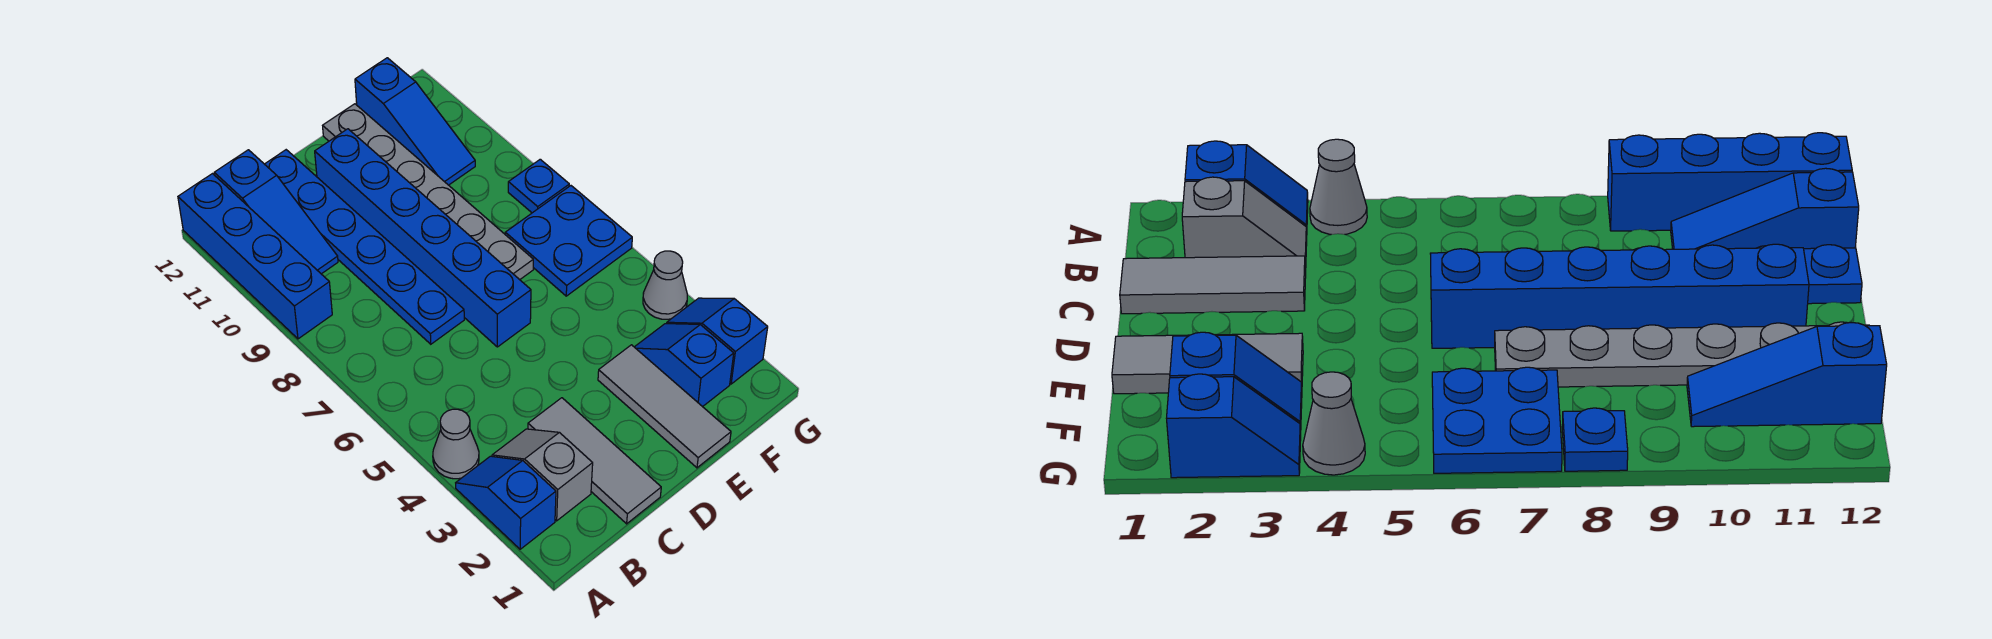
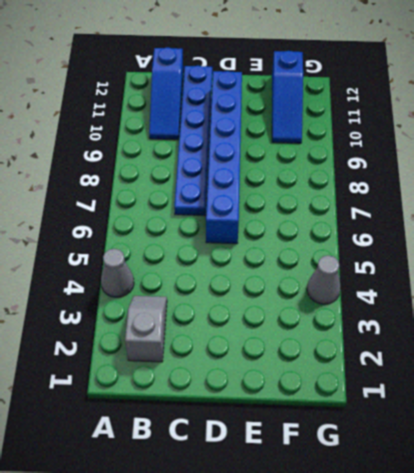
none -> blue 1x2 slope [456,456,556,549]
none -> blue 1x4 brick [178,174,332,339]
none -> grey 1x3 tile [528,398,661,524]

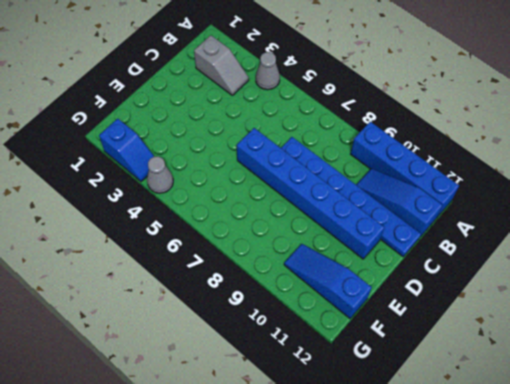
none -> blue 1x2 slope [456,456,556,549]
none -> grey 1x3 tile [528,398,661,524]
none -> grey 1x3 tile [598,345,731,468]

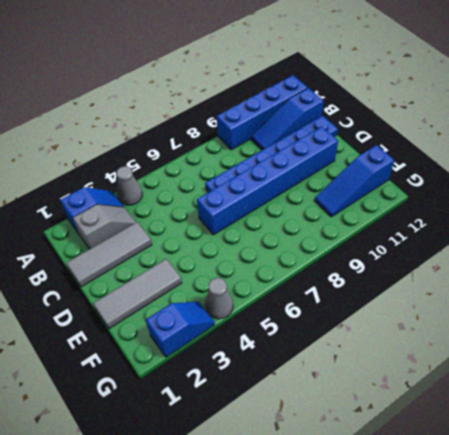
none -> grey 1x6 plate [323,104,533,280]
none -> blue 1x2 slope [635,324,734,407]
none -> blue 2x2 plate [505,186,632,296]

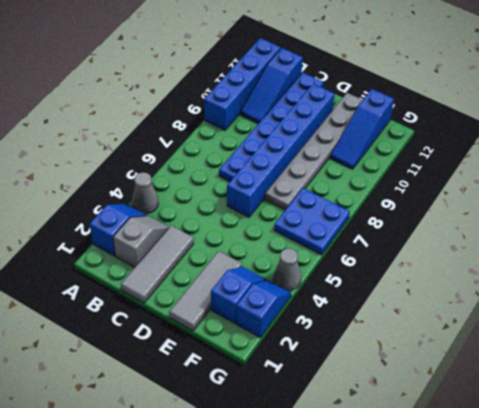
none -> blue 1x1 plate [508,159,569,213]

